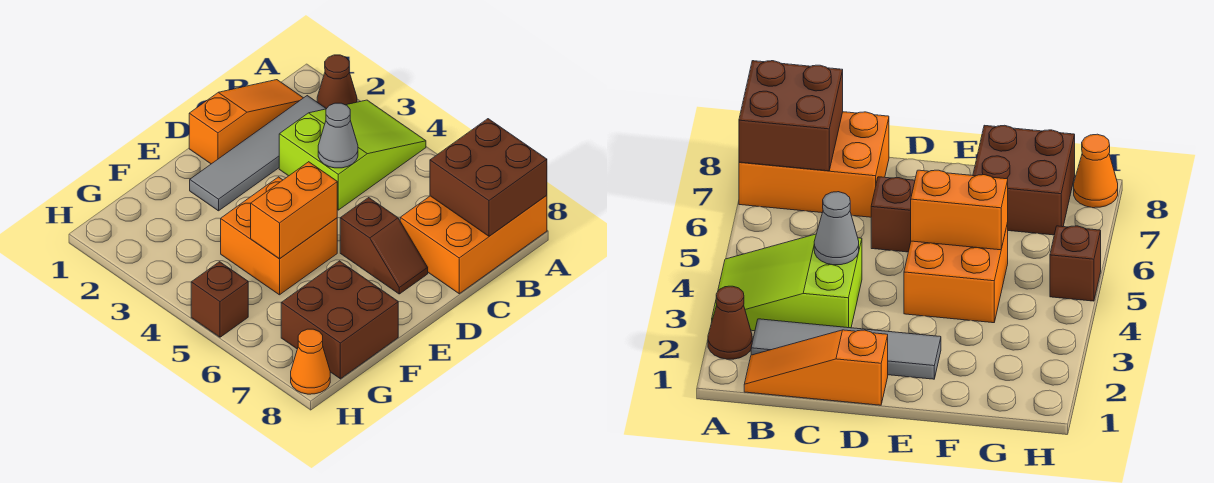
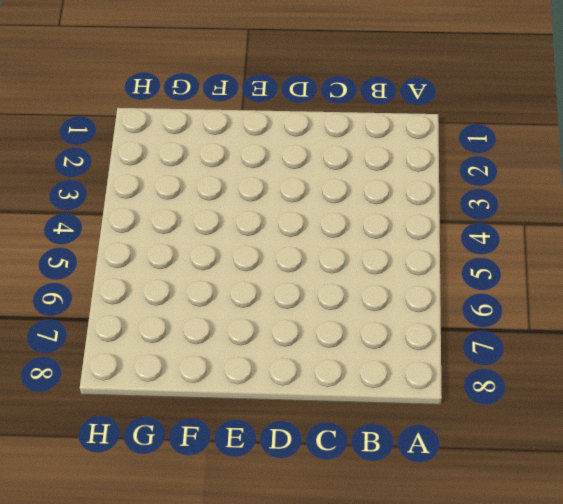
none -> brown 1x1 cone [317,55,357,109]
none -> lime 2x3 slope [279,100,426,210]
none -> orange 2x3 brick [400,195,547,294]

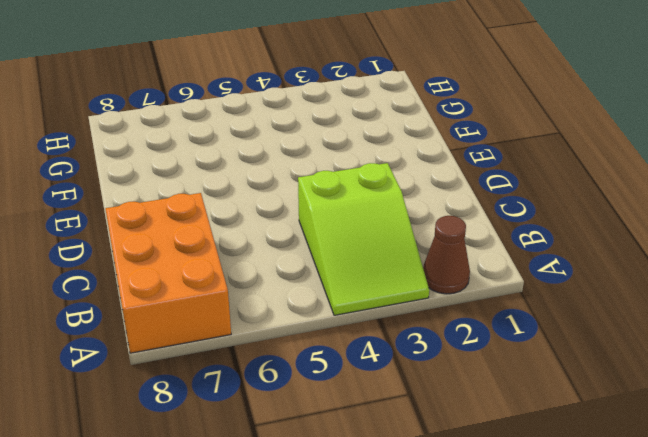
none -> orange 1x3 slope [189,80,303,164]
none -> grey 1x4 tile [190,96,326,211]
none -> brown 1x2 slope [340,198,428,294]

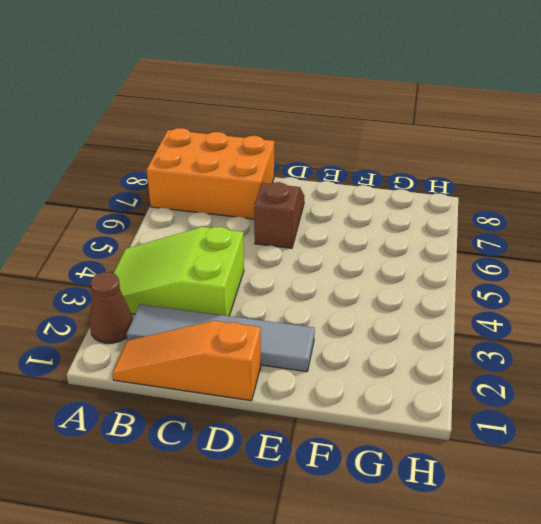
none -> orange 2x2 brick [221,177,337,295]
none -> brown 2x2 brick [281,261,398,379]
none -> brown 1x1 brick [191,262,248,337]

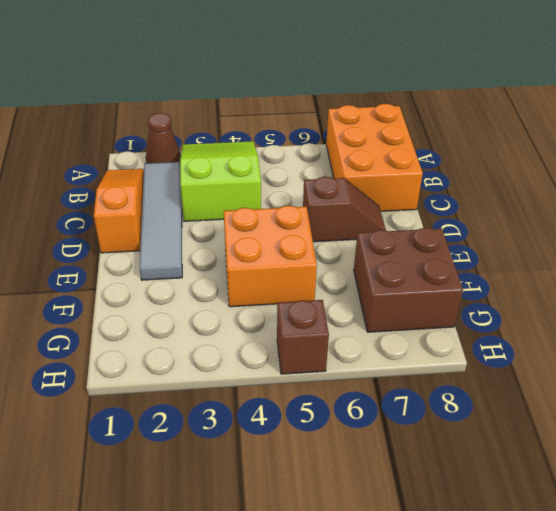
none -> orange 1x1 cone [291,329,330,394]
none -> brown 2x2 brick [430,119,547,236]
none -> grey 1x1 cone [318,103,358,168]

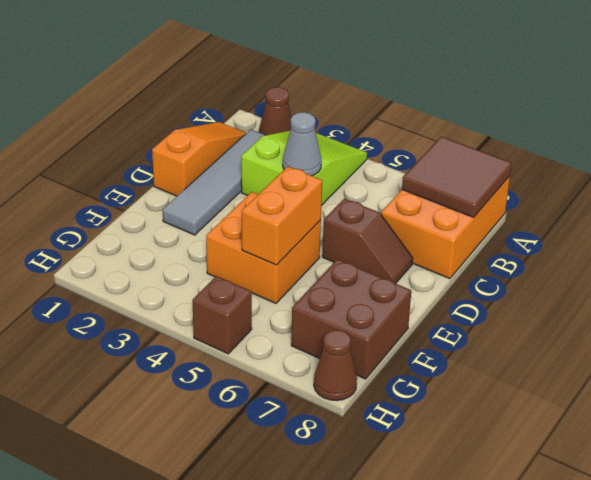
brown 2x2 tile [402,136,512,217] -> brown 2x2 brick [430,119,547,236]
brown 1x1 cone [314,330,357,401] -> orange 1x1 cone [291,329,330,394]

